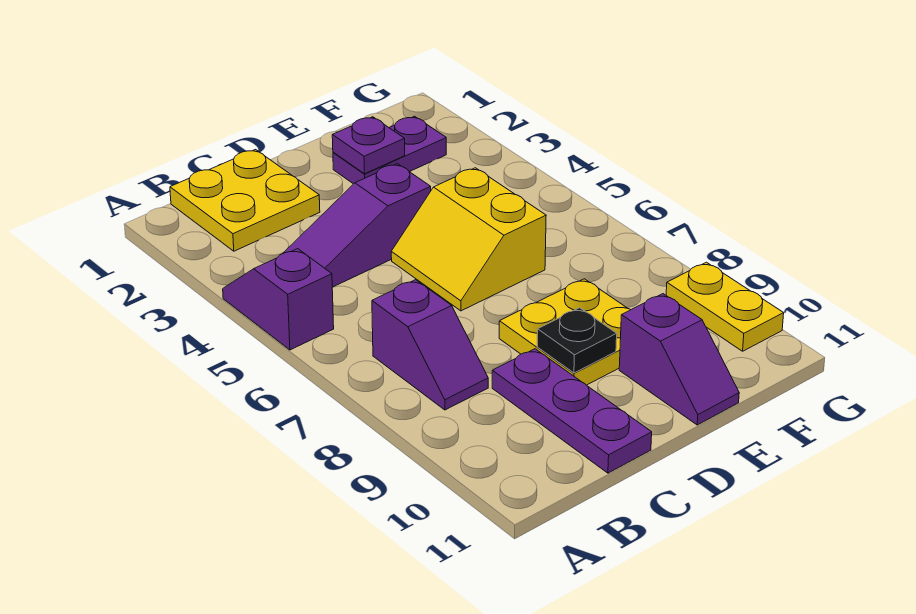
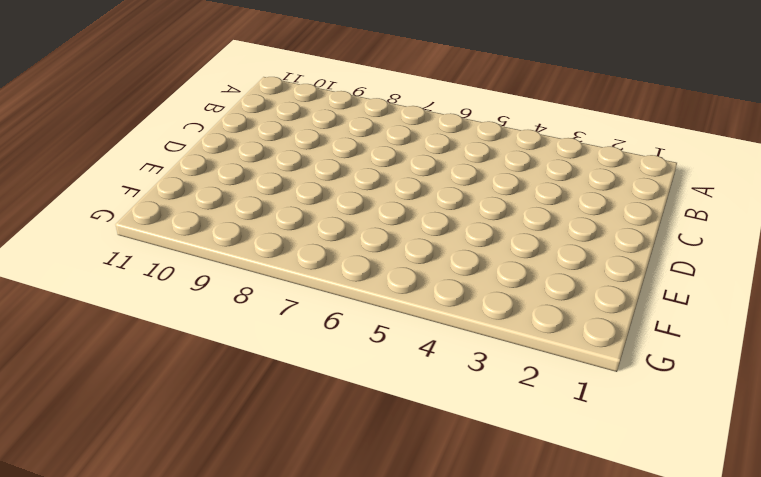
none -> purple 1x2 slope [223,249,334,350]
none -> yellow 2x2 plate [170,150,320,251]
none -> purple 1x3 slope [284,164,431,287]

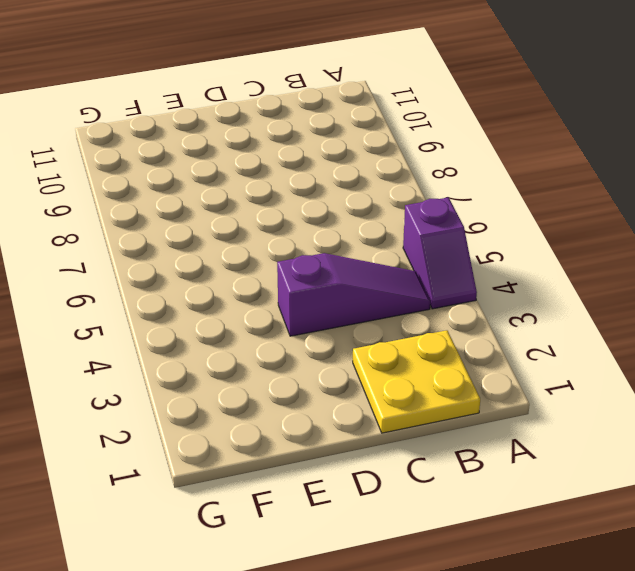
none -> purple 1x2 slope [372,280,488,410]
none -> purple 1x3 plate [492,349,652,473]
none -> yellow 2x2 slope [391,168,546,311]

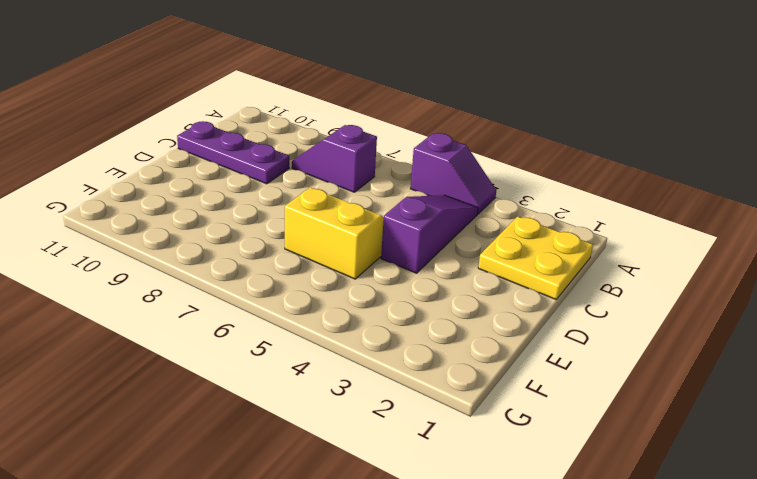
none -> yellow 2x2 plate [499,279,630,385]
none -> purple 1x2 plate [333,116,446,184]
none -> purple 1x2 slope [619,294,739,425]

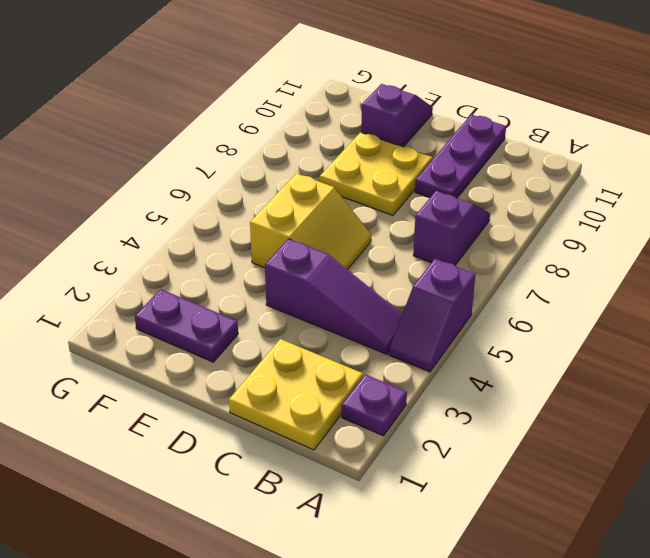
purple 1x1 plate [342,374,407,436] -> purple 1x1 plate moved to [332,117,405,174]
none -> yellow 1x2 plate [666,262,784,351]
none -> black 1x1 plate [537,308,617,373]

